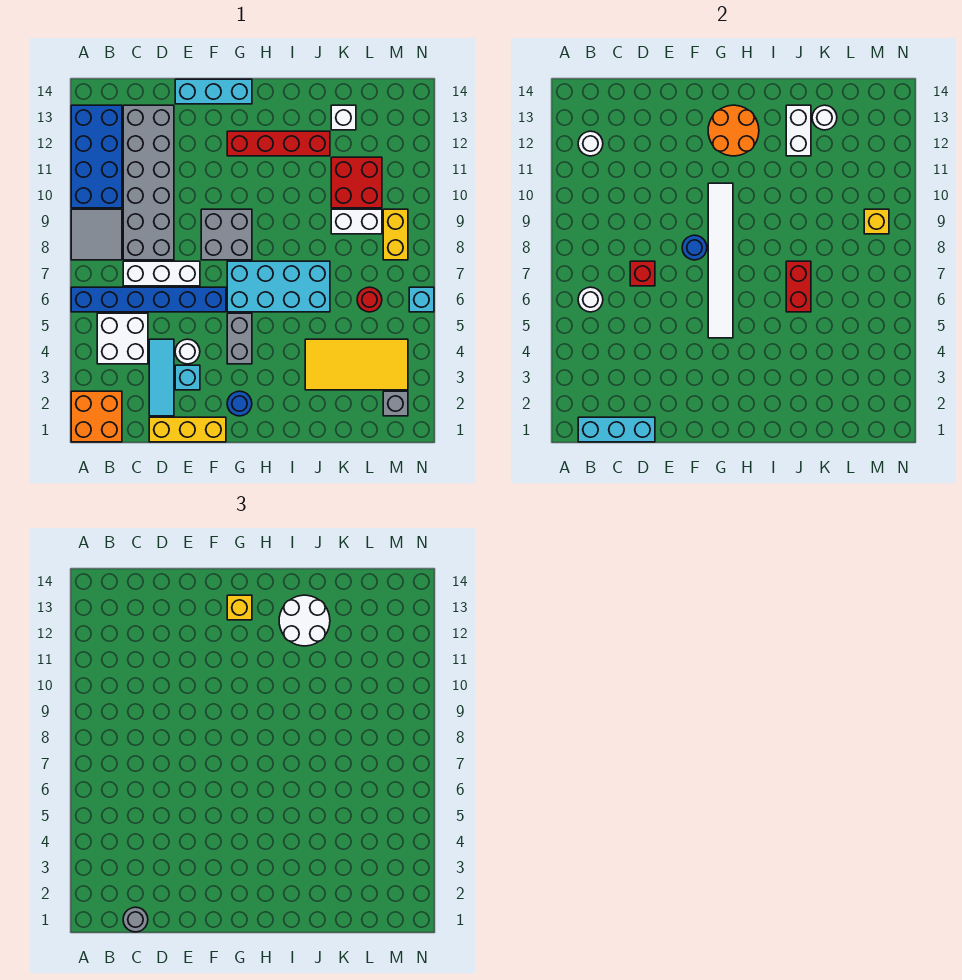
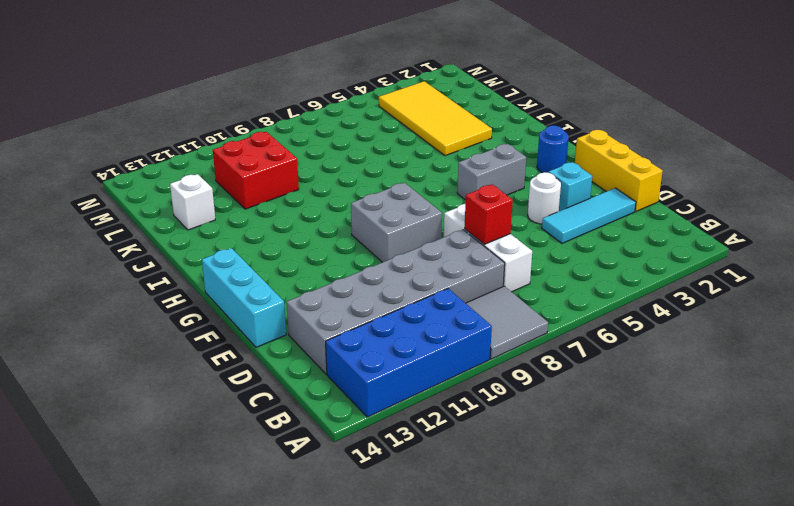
none -> orange 2x2 brick [71,391,122,442]
none -> blue 1x6 brick [71,287,226,312]
none -> white 2x2 brick [97,313,148,364]
none -> cyan 2x4 brick [227,261,330,312]

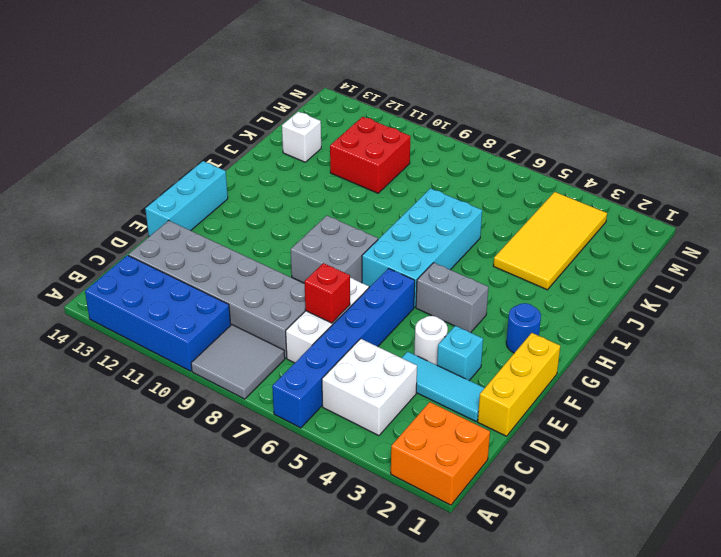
none -> red 1x4 brick [227,131,330,156]
none -> white 1x2 brick [331,209,382,234]
none -> red 1x1 round brick [357,287,382,312]
none -> grey 1x1 brick [383,391,408,416]

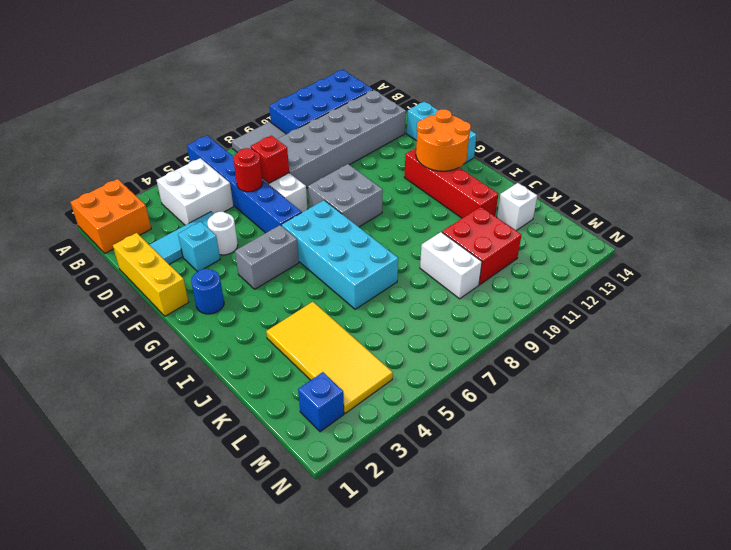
red 1x1 round brick [233,148,263,192] -> red 1x1 round brick moved to [357,287,382,312]
blue 1x1 brick [298,372,344,432] -> grey 1x1 brick [383,391,408,416]
none -> yellow 1x2 brick [383,209,408,260]
none -> cyan 1x1 brick [409,287,434,312]
none -> cyan 1x3 brick [578,417,655,442]
none -> white 1x1 round brick [578,287,603,312]

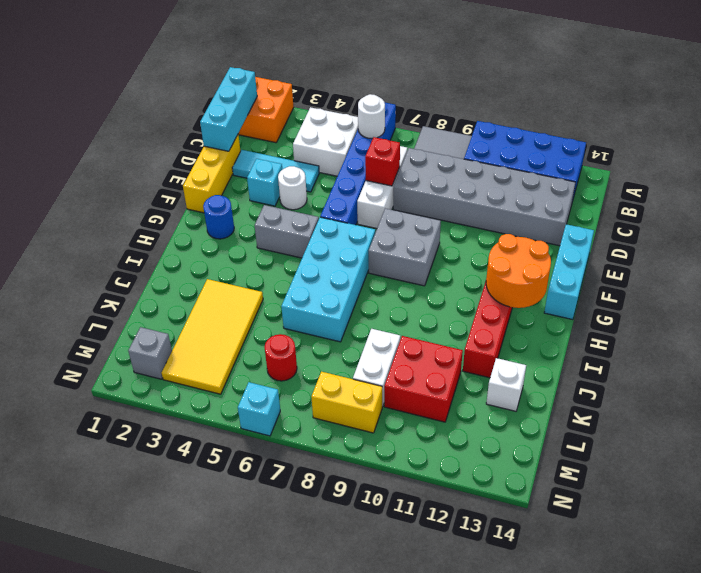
none -> white 1x1 round brick [578,131,603,156]
none -> blue 1x1 round brick [682,235,707,260]
none -> white 1x6 tile [708,183,733,338]
none -> red 1x2 brick [786,261,811,312]

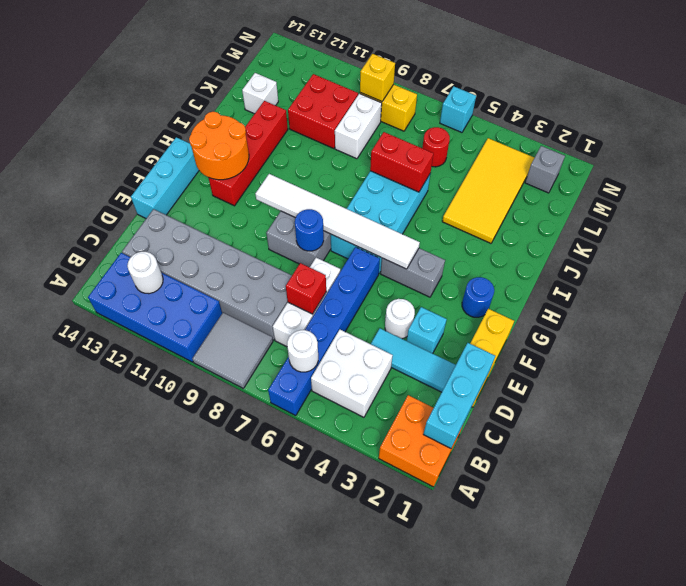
none -> white 1x2 brick [786,105,811,156]
none -> white 1x1 round brick [812,105,837,130]
none -> grey 1x1 round brick [123,907,148,932]
none -> yellow 1x1 brick [227,595,252,620]

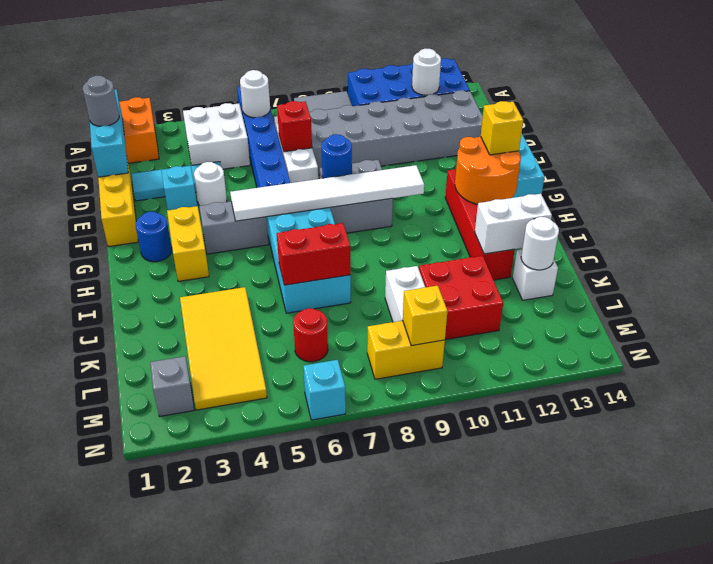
yellow 1x2 brick [167,206,209,281] -> none
none -> white 2x2 round brick [279,595,330,646]

